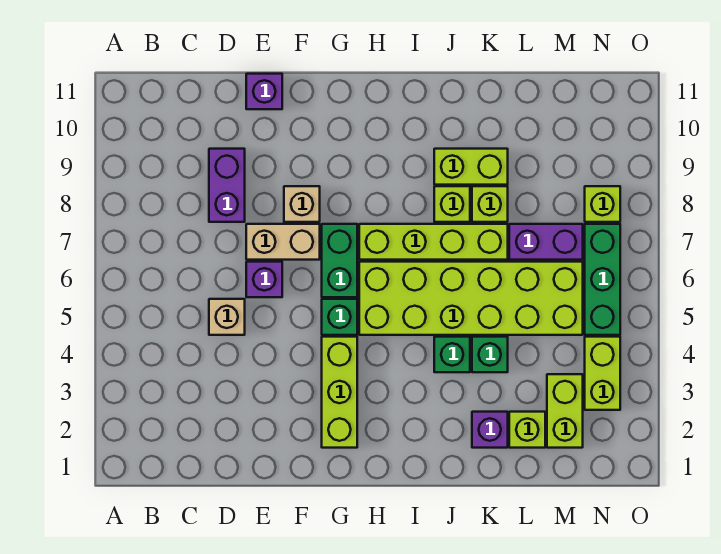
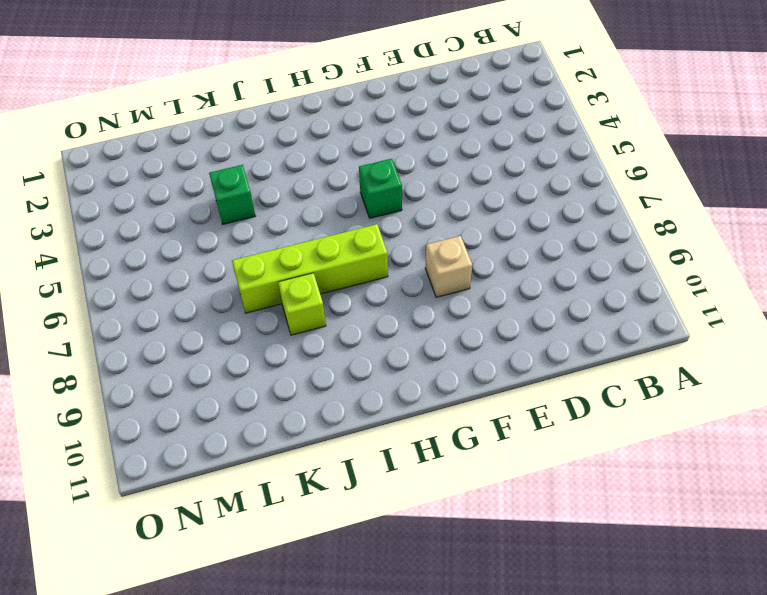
none -> tan 1x1 brick [209,299,245,335]
none -> purple 1x2 brick [209,149,245,222]
none -> purple 1x1 brick [246,262,282,297]

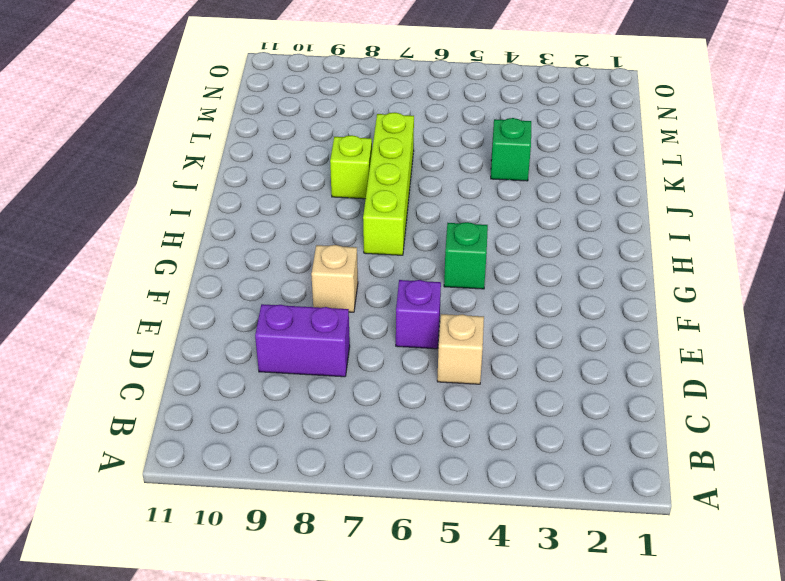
none -> tan 1x2 brick [246,224,320,260]
none -> purple 1x1 brick [246,74,282,109]
none -> lime 1x3 brick [322,337,357,448]

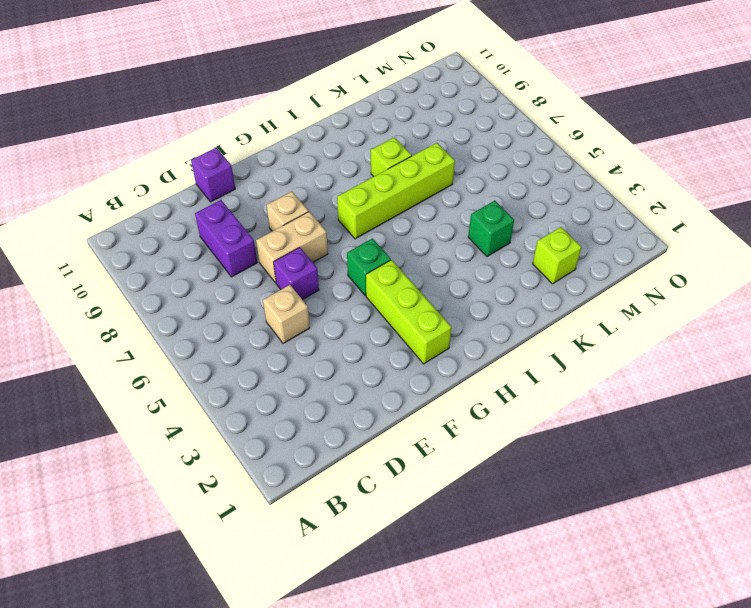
none -> green 1x2 brick [322,224,357,297]
none -> lime 2x6 brick [359,262,583,335]
none -> green 1x1 brick [434,337,470,372]

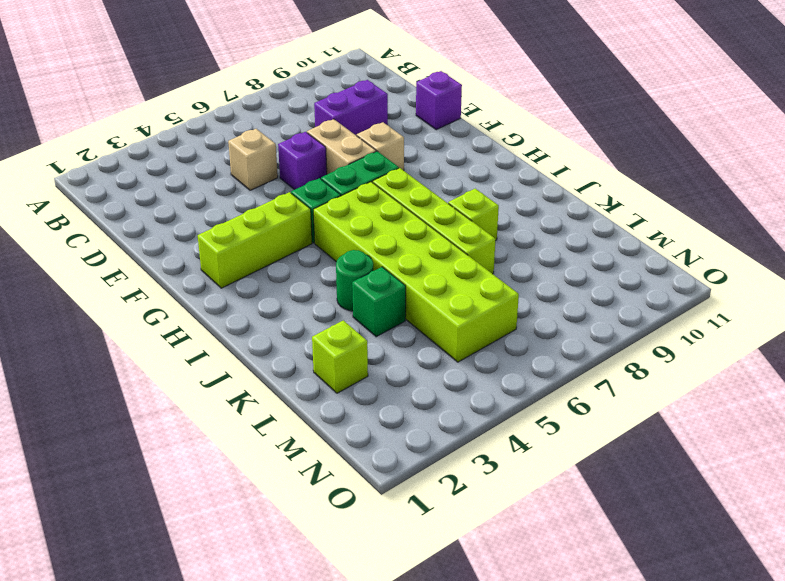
green 1x1 round brick [336,250,373,311] -> green 1x1 brick [434,337,470,372]
none -> lime 1x2 brick [434,149,508,185]
none -> purple 1x1 brick [472,412,508,448]
none -> lime 1x1 brick [472,186,508,222]

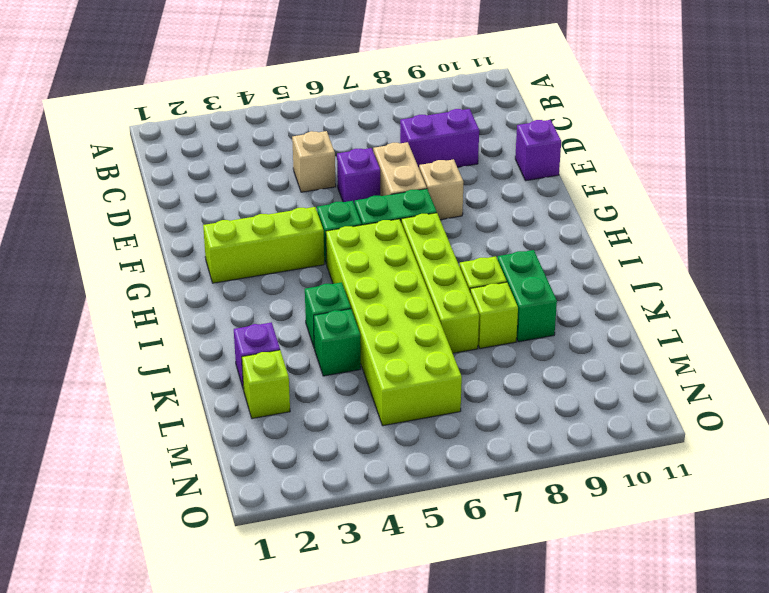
green 1x2 brick [498,250,557,342] -> lime 1x2 brick [434,149,508,185]
none -> purple 1x2 brick [509,224,583,260]
none -> lime 1x2 brick [547,374,583,448]
none -> lime 1x2 brick [585,337,620,410]

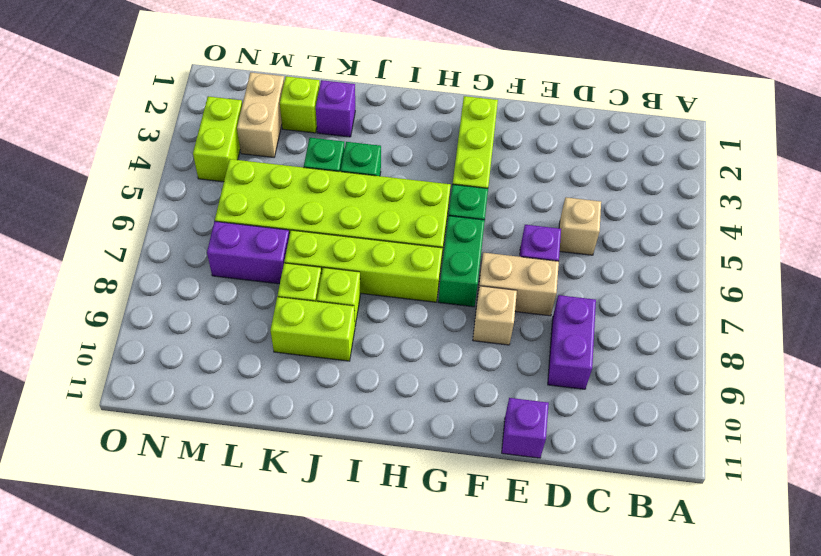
tan 1x2 brick [237,72,284,157] -> lime 1x2 brick [547,374,583,448]
none -> green 1x3 brick [585,224,620,335]
none -> lime 1x1 brick [585,186,620,222]

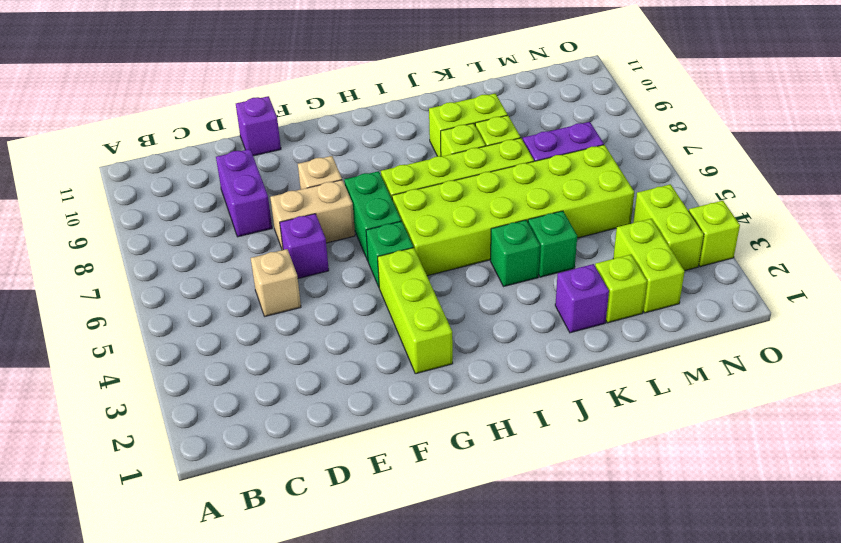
lime 1x1 brick [689,201,740,267] -> lime 1x1 brick moved to [585,186,620,222]
none -> green 1x3 brick [585,224,620,335]

